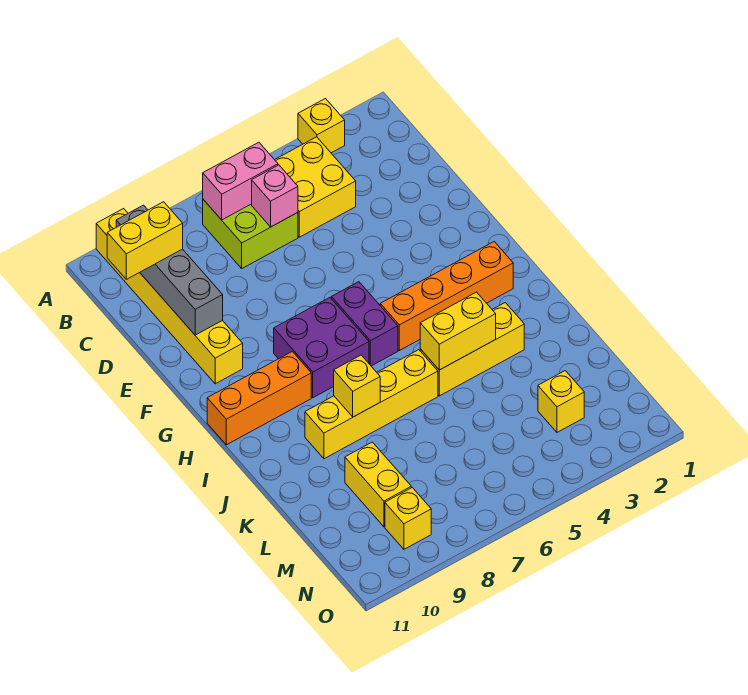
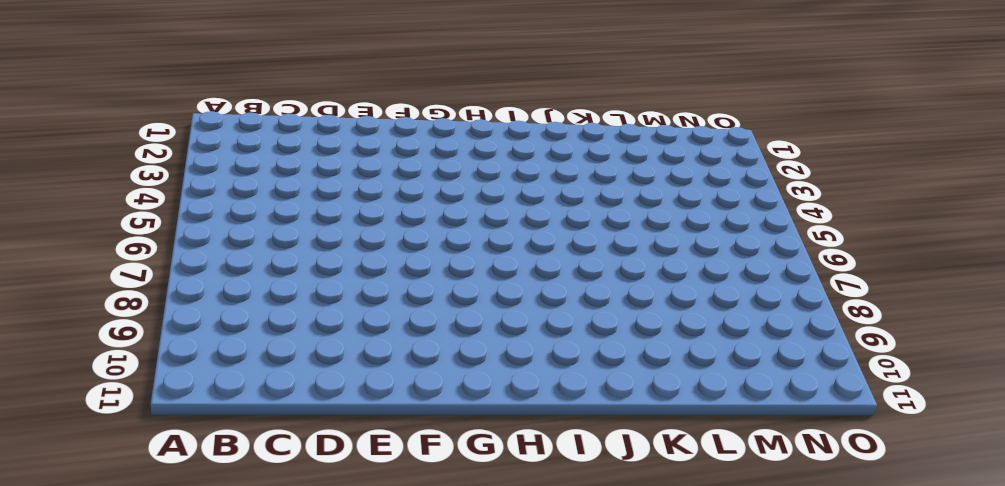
none -> yellow 1x1 brick [298,99,345,153]
none -> yellow 1x6 brick [96,209,243,384]
none -> yellow 2x2 brick [275,137,356,237]

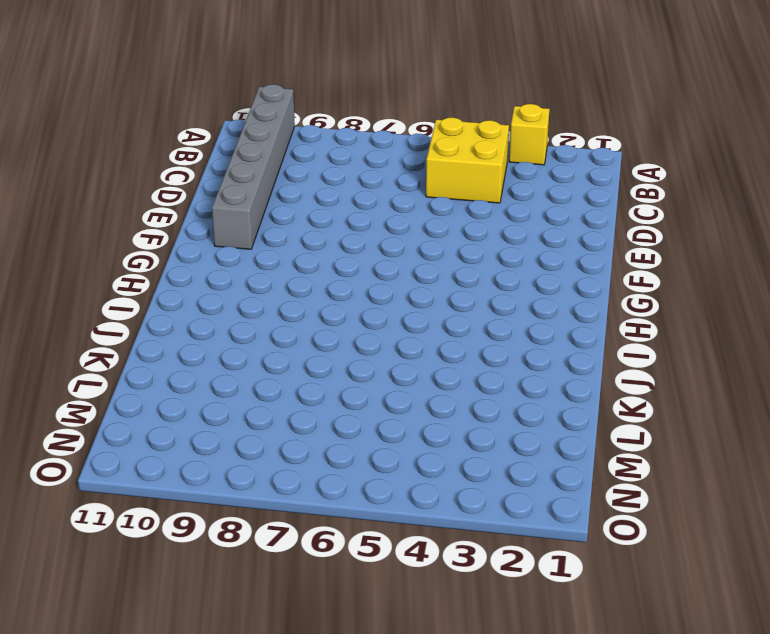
grey 1x6 brick [212,84,295,249] -> yellow 1x6 brick [96,209,243,384]
none -> lime 2x2 brick [203,200,298,268]
none -> purple 1x2 brick [331,282,398,366]
none -> purple 2x2 brick [274,298,369,398]

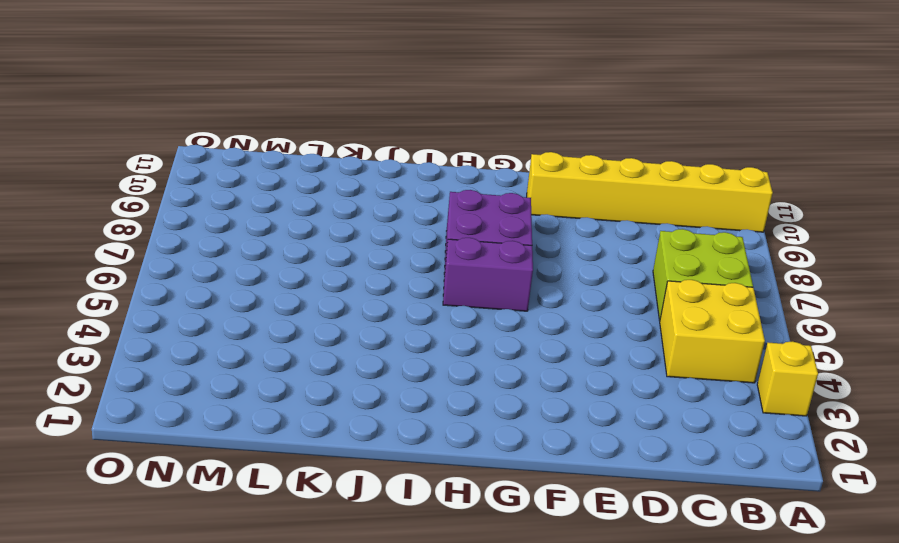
none -> orange 1x4 brick [380,242,513,351]
none -> orange 1x3 brick [207,351,311,445]
none -> yellow 1x3 brick [420,303,524,396]

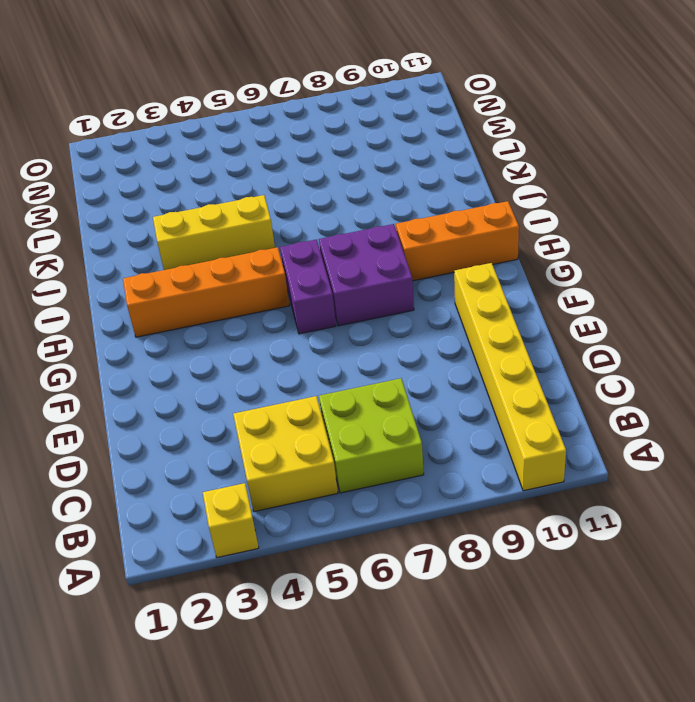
none -> yellow 1x4 brick [305,350,438,459]
none -> yellow 1x2 brick [345,442,411,527]
none -> yellow 1x1 brick [538,371,584,432]

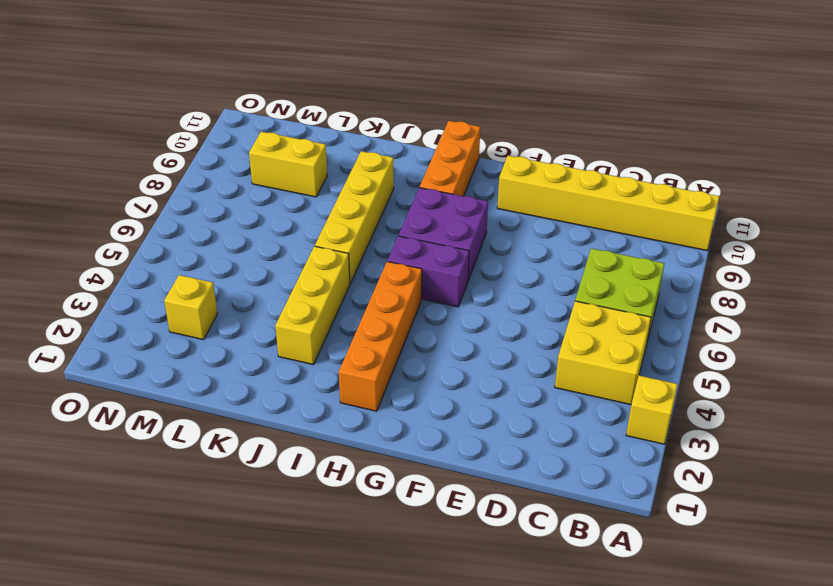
none -> yellow 1x1 brick [385,488,431,549]
none -> pink 1x2 brick [203,142,278,220]
none -> grey 1x4 brick [116,205,223,335]

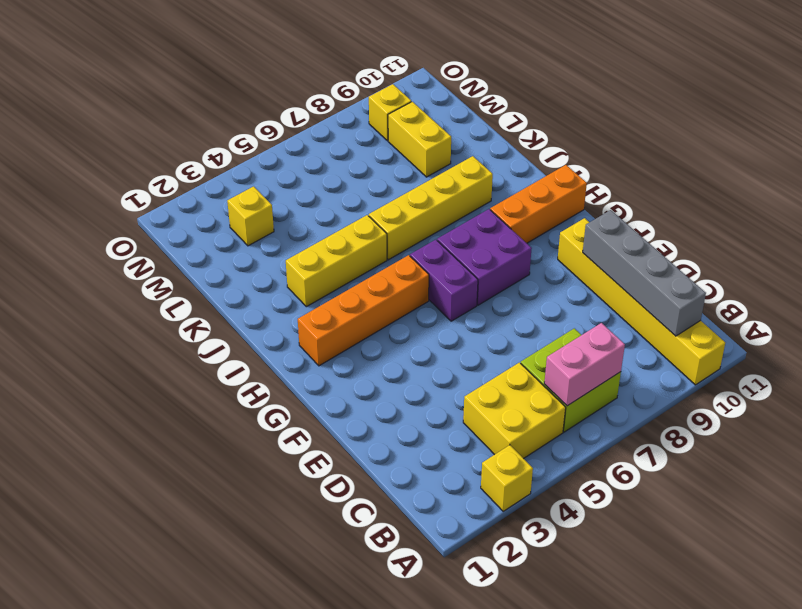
none -> pink 1x1 brick [252,165,298,227]
none -> yellow 1x2 brick [420,292,496,370]
none -> yellow 1x1 brick [334,355,380,417]

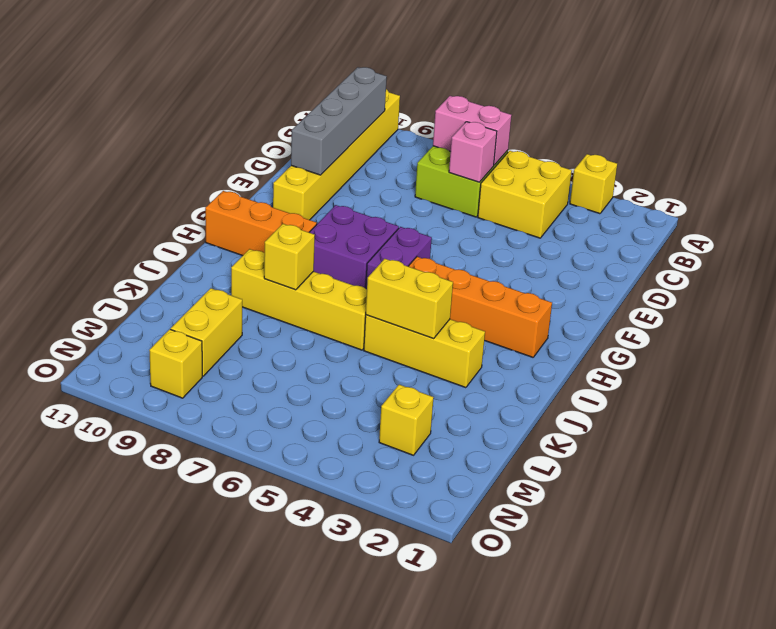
none -> yellow 1x2 brick [107,202,183,279]

